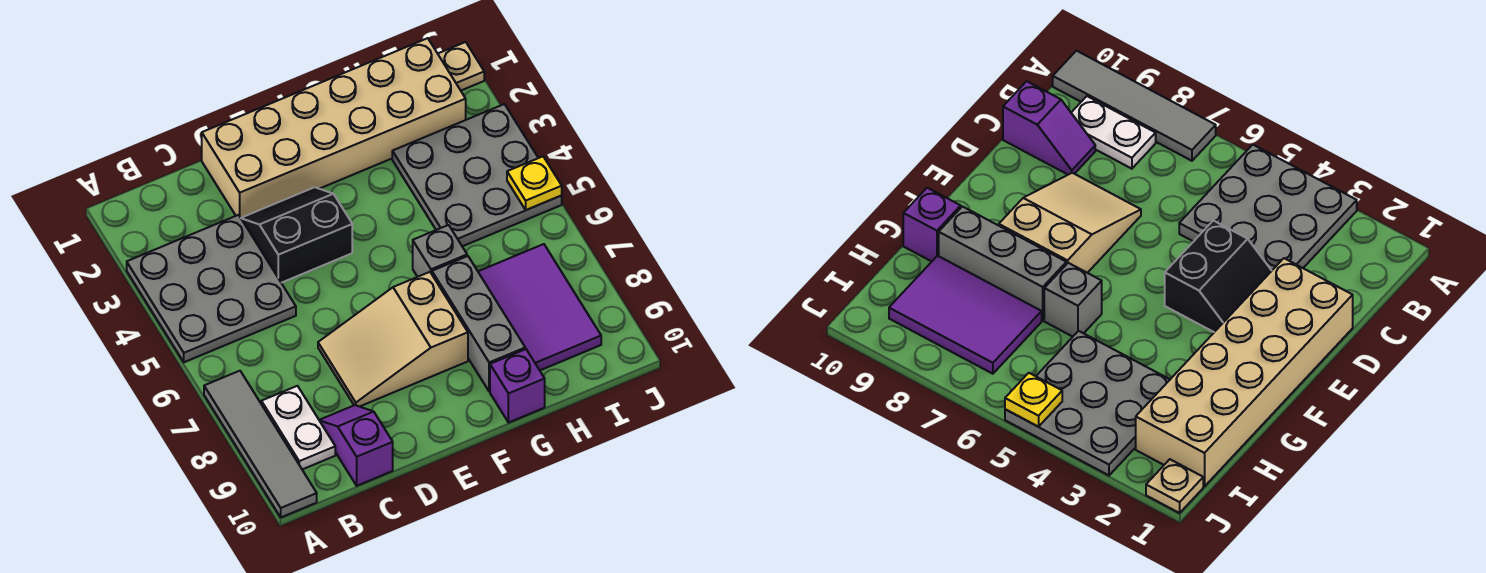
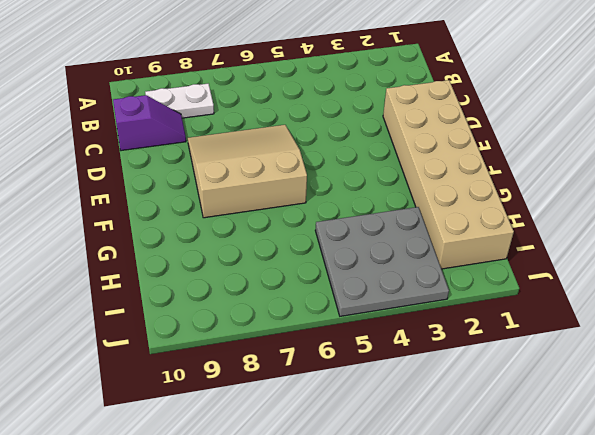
tan 3x3 slope [188,125,307,218] -> tan 2x3 slope [318,272,468,407]
none -> grey 3x3 plate [127,215,296,362]
none -> grey 1x4 tile [204,371,317,517]
none -> black 2x2 slope [241,187,352,283]

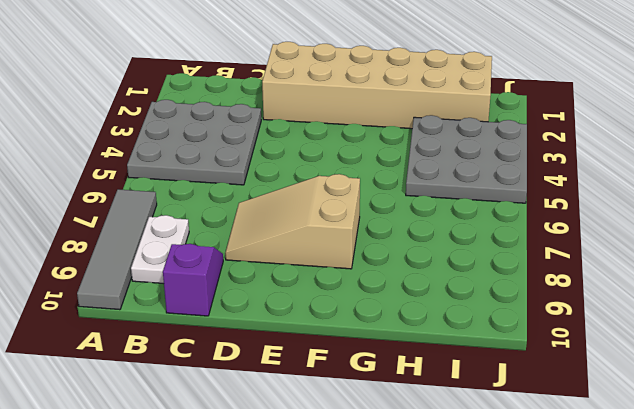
none -> black 2x2 slope [241,187,352,283]
none -> grey 1x1 brick [413,225,467,277]
none -> grey 1x3 brick [432,256,525,392]

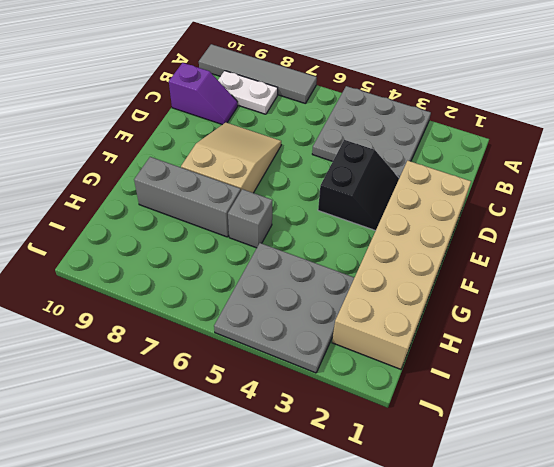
none -> purple 1x1 brick [490,349,545,423]
none -> purple 2x3 tile [478,244,601,370]
none -> tan 1x1 plate [438,42,484,90]

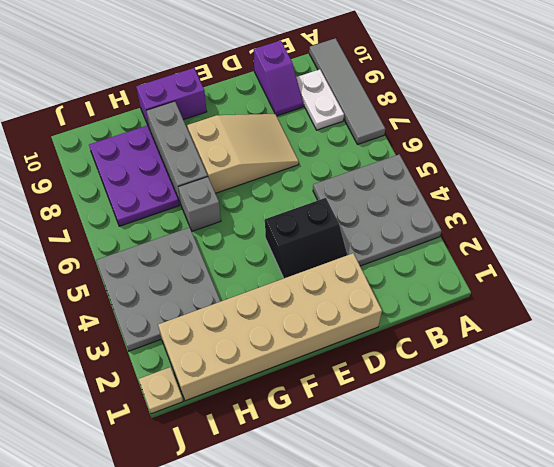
purple 1x2 brick [136,68,207,130] -> purple 1x1 brick [490,349,545,423]
purple 2x3 plate [89,125,179,226] -> purple 2x3 tile [478,244,601,370]
none -> yellow 1x1 plate [507,157,562,210]

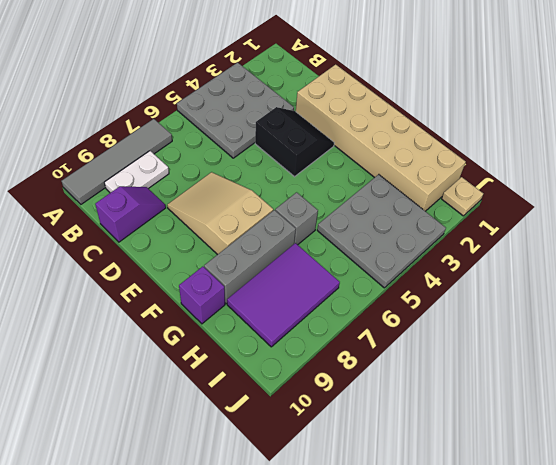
none -> yellow 1x1 plate [507,157,562,210]

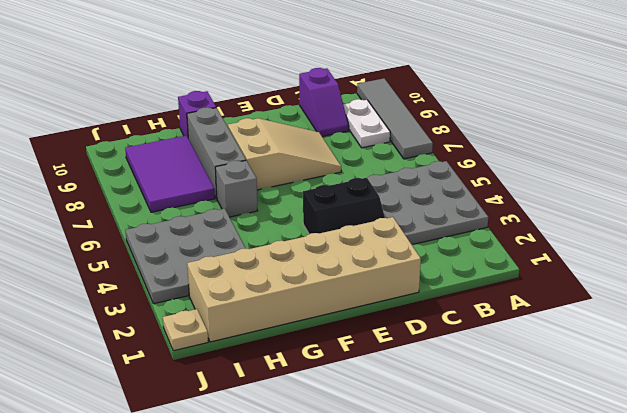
none -> yellow 1x1 plate [507,157,562,210]

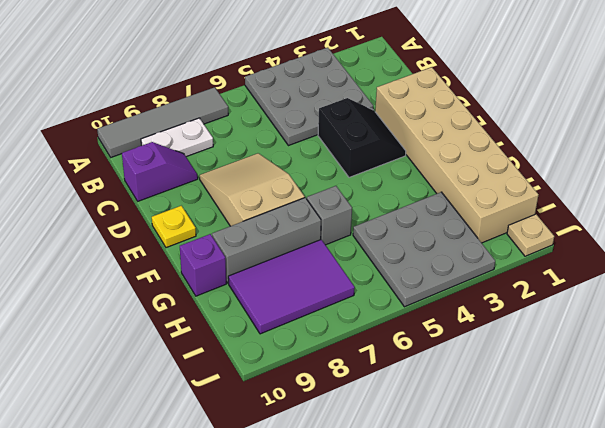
yellow 1x1 plate [152,206,196,248] -> yellow 1x1 plate moved to [507,157,562,210]

